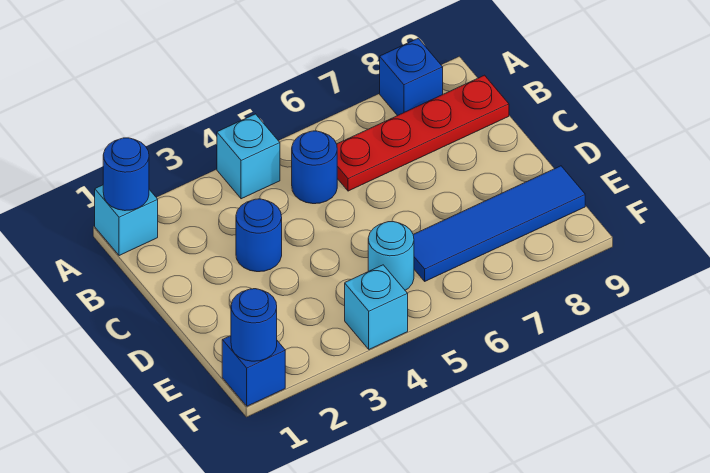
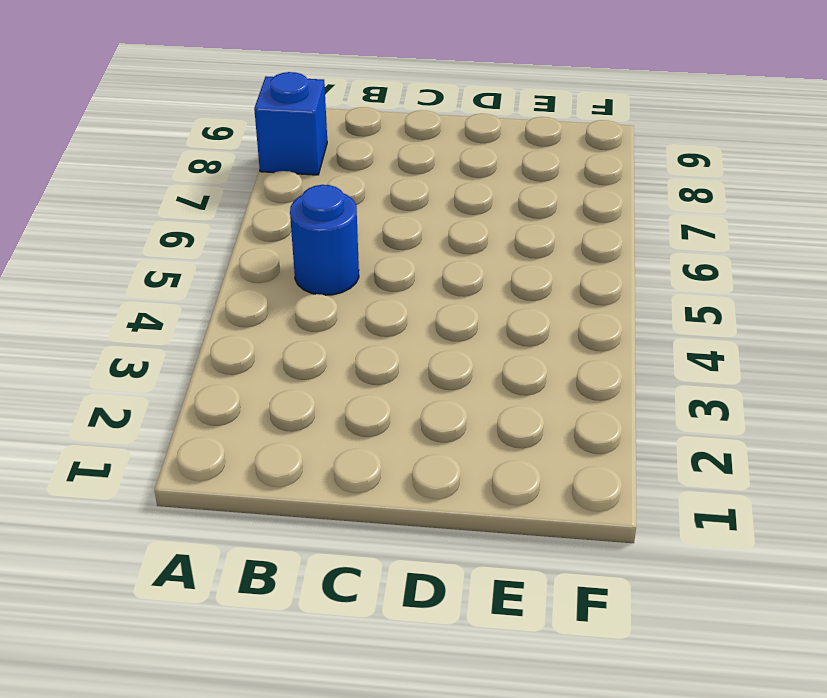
none -> cyan 1x1 brick [95,185,158,256]
none -> cyan 1x1 brick [217,114,280,199]
none -> red 1x4 plate [337,75,509,191]

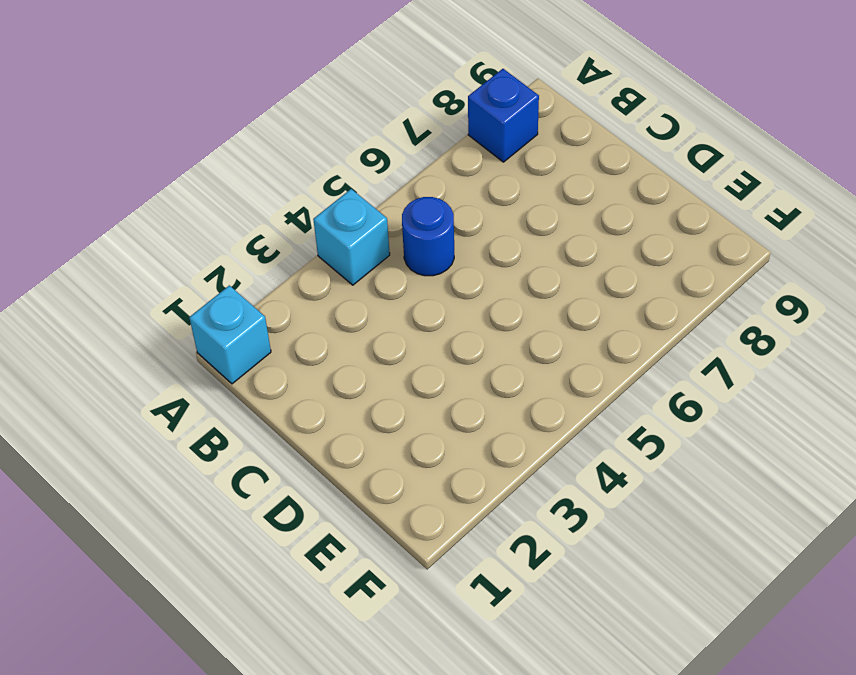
none -> red 1x4 plate [337,75,509,191]
none -> blue 1x1 round brick [236,199,282,272]
none -> cyan 1x1 round brick [368,222,414,290]

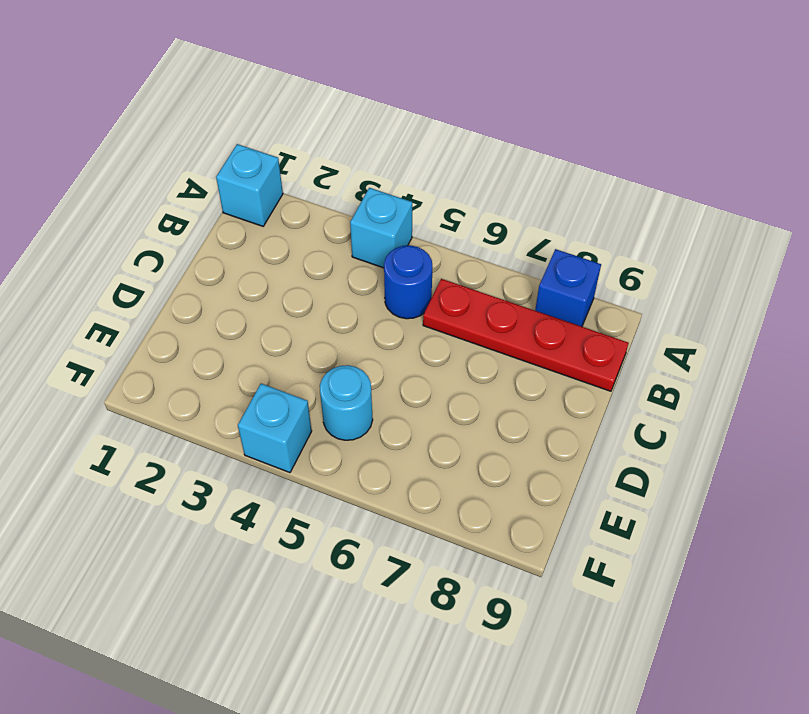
none -> blue 1x1 round brick [236,199,282,272]
none -> blue 1x4 tile [413,166,585,281]
none -> blue 1x1 brick [222,336,285,406]

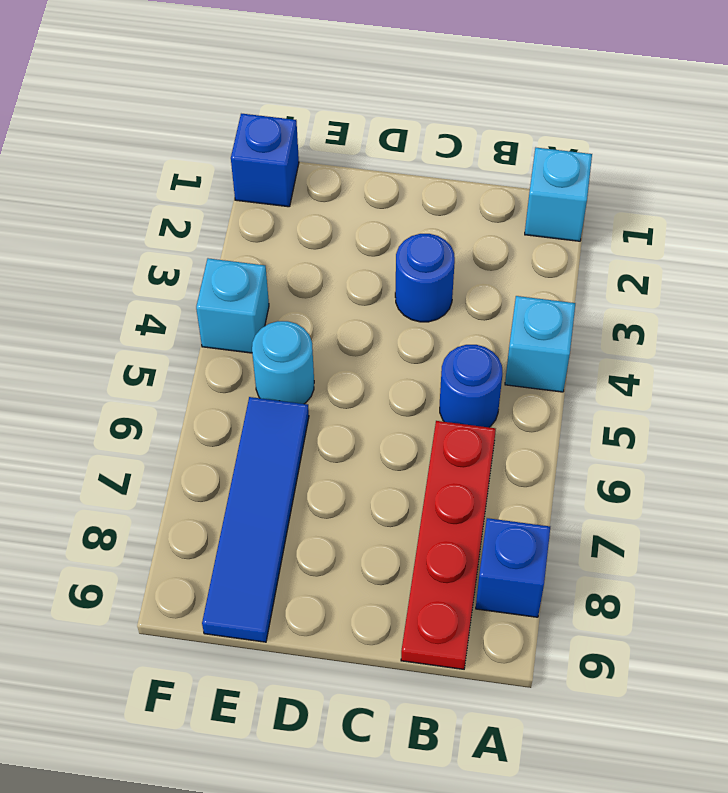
none -> blue 1x1 round brick [103,138,149,211]
none -> blue 1x1 round brick [231,289,277,361]

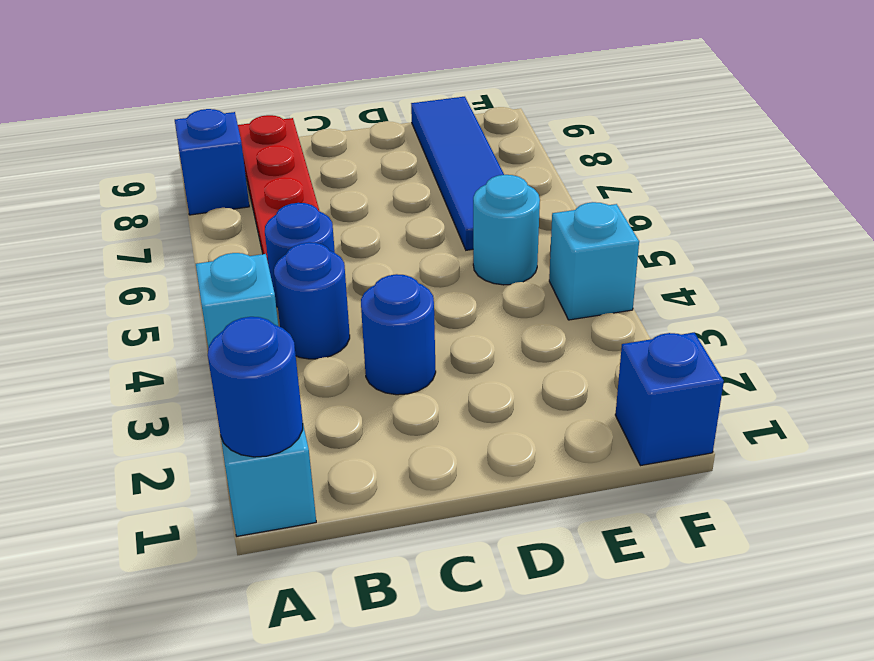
blue 1x1 round brick [274,242,350,359] -> blue 1x1 round brick moved to [231,289,277,361]

